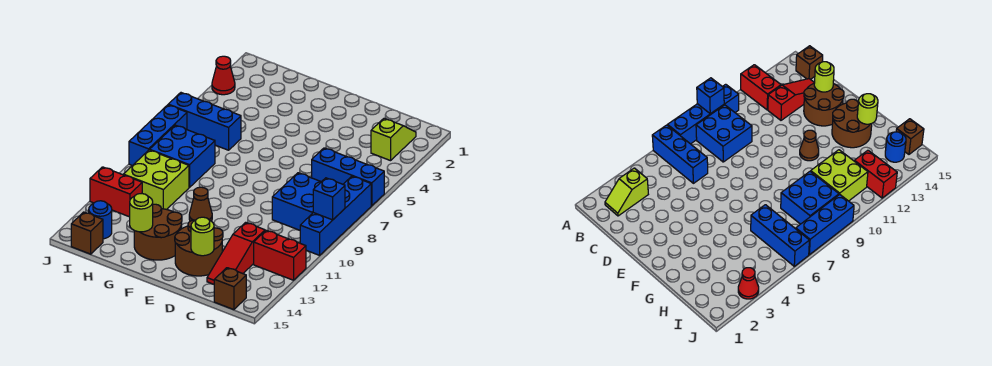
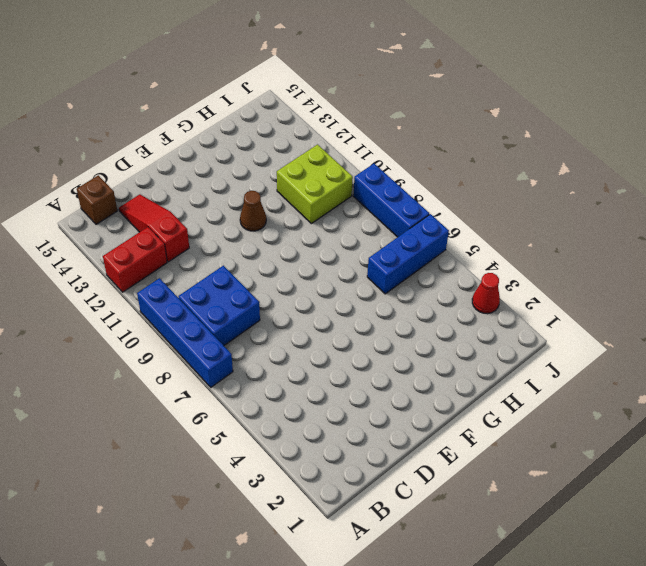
none -> blue 1x3 brick [312,148,384,206]
none -> lime 1x2 slope [371,118,416,161]
none -> brown 2x2 round brick [175,220,223,276]

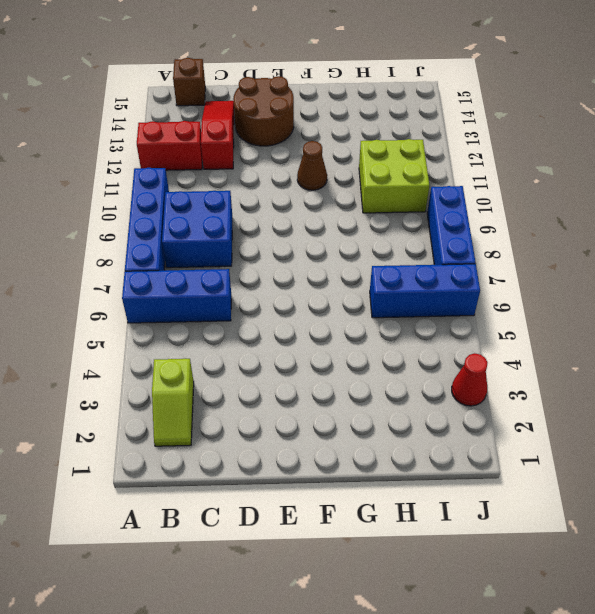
none -> brown 2x2 round brick [134,204,182,260]
none -> blue 2x2 brick [150,125,215,188]
none -> red 1x2 brick [90,167,142,217]

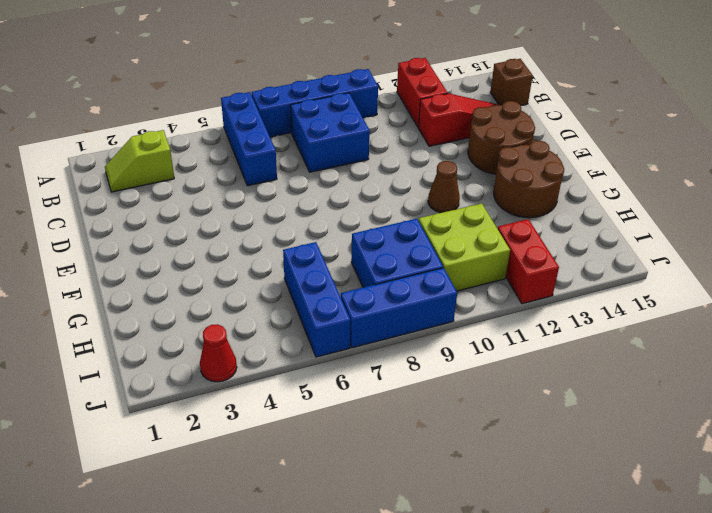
none -> blue 1x1 round brick [89,201,112,239]
none -> brown 1x1 brick [71,212,103,254]
none -> blue 1x1 brick [313,178,345,220]

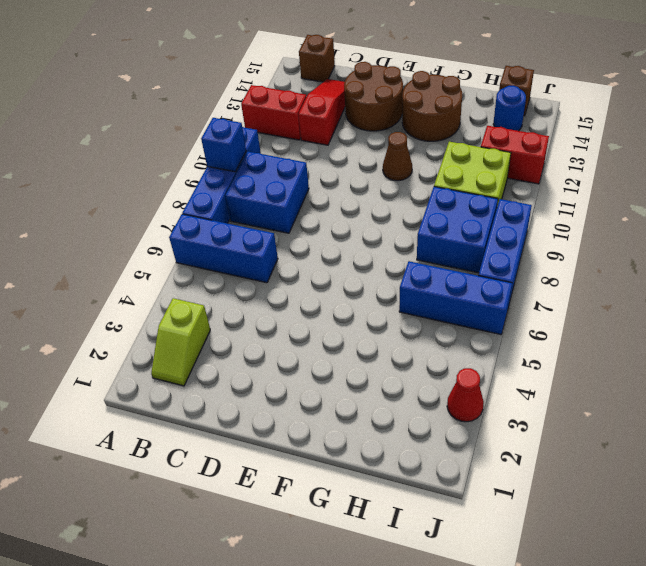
none -> lime 1x1 round brick [191,217,214,256]
none -> lime 1x1 round brick [130,194,153,232]

